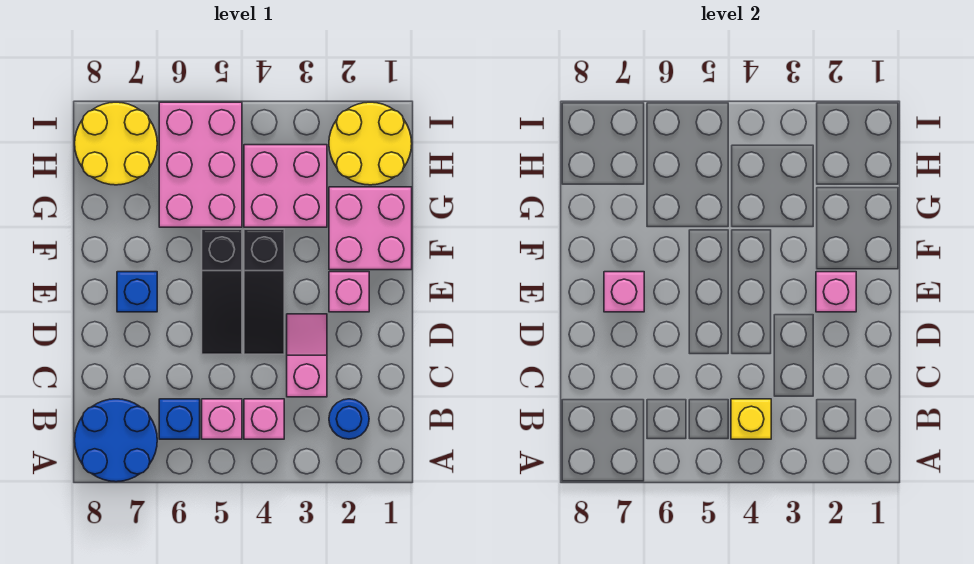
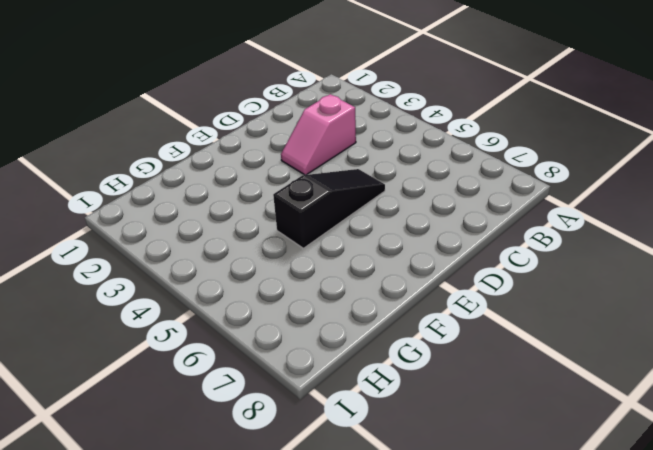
none -> blue 2x2 round brick [75,399,157,482]
none -> blue 1x1 round brick [329,399,369,439]
none -> pink 1x1 brick [244,399,284,439]

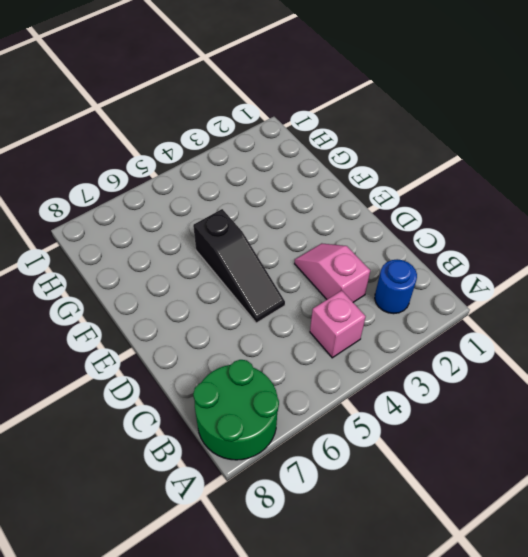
green 2x2 round brick [193,360,279,460] -> blue 2x2 round brick [75,399,157,482]
none -> pink 1x1 brick [202,399,242,439]
none -> blue 1x1 brick [159,399,200,439]
none -> black 1x3 slope [244,229,284,354]

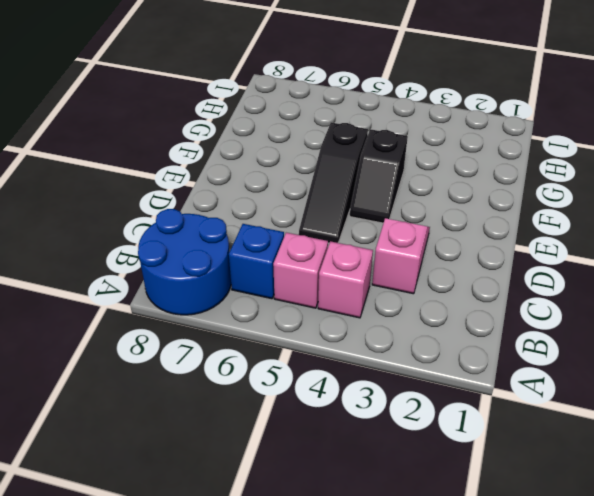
black 1x2 slope [350,129,408,223] -> black 1x3 slope [244,229,284,354]
none -> blue 1x1 round brick [329,399,369,439]
none -> pink 1x1 brick [329,272,369,312]
none -> blue 1x1 brick [117,272,157,312]

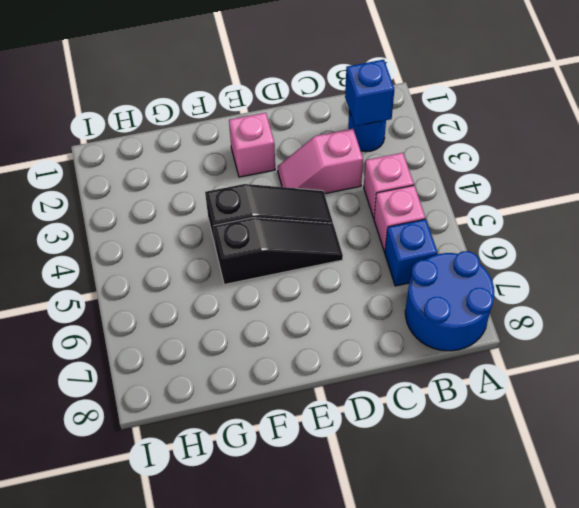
blue 1x1 brick [345,60,394,126] -> blue 1x1 brick moved to [117,272,157,312]
none -> pink 2x2 brick [329,187,412,270]
none -> pink 2x2 brick [244,145,327,227]
none -> pink 2x3 brick [159,102,242,227]

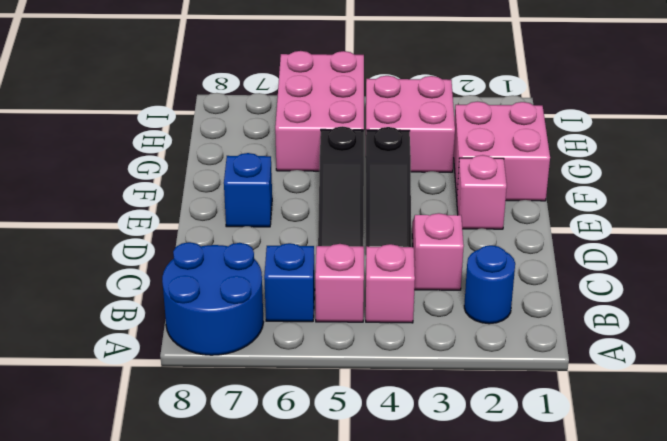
none -> yellow 2x2 round brick [329,102,412,185]
none -> yellow 2x2 round brick [75,102,157,185]
none -> yellow 1x1 brick [731,399,771,439]

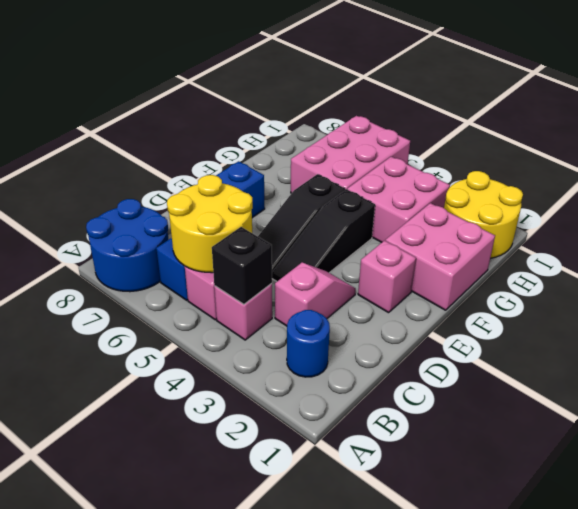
black 1x1 brick [212,227,272,304] -> yellow 1x1 brick [731,399,771,439]
yellow 2x2 round brick [167,175,253,273] -> yellow 2x2 round brick moved to [75,102,157,185]
none -> pink 1x1 brick [816,272,856,312]
none -> pink 1x1 brick [604,272,644,312]

